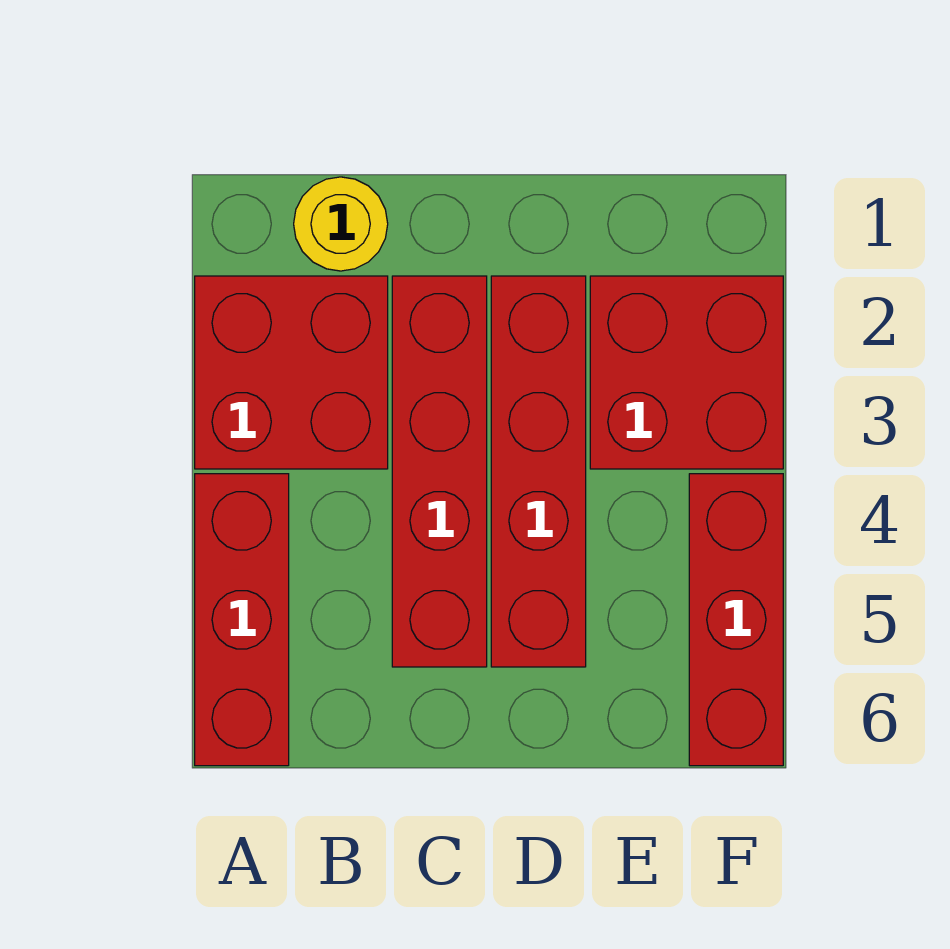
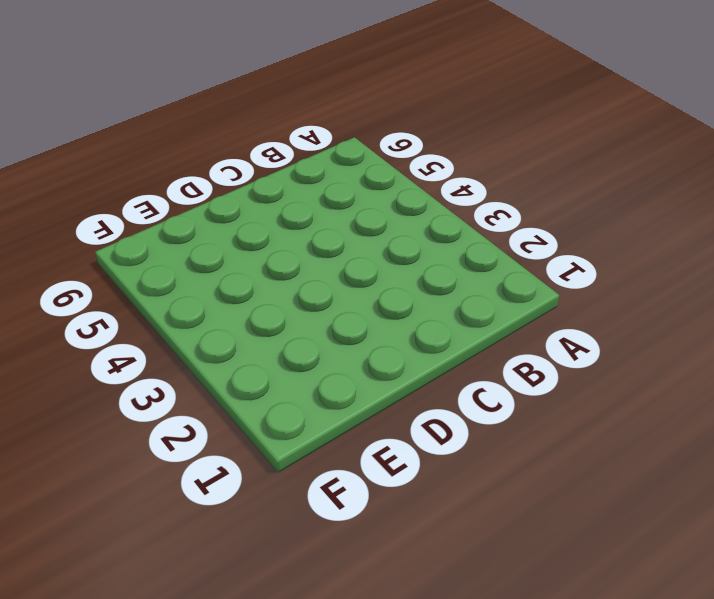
none -> red 2x2 brick [195,276,388,469]
none -> red 1x3 brick [195,474,289,766]

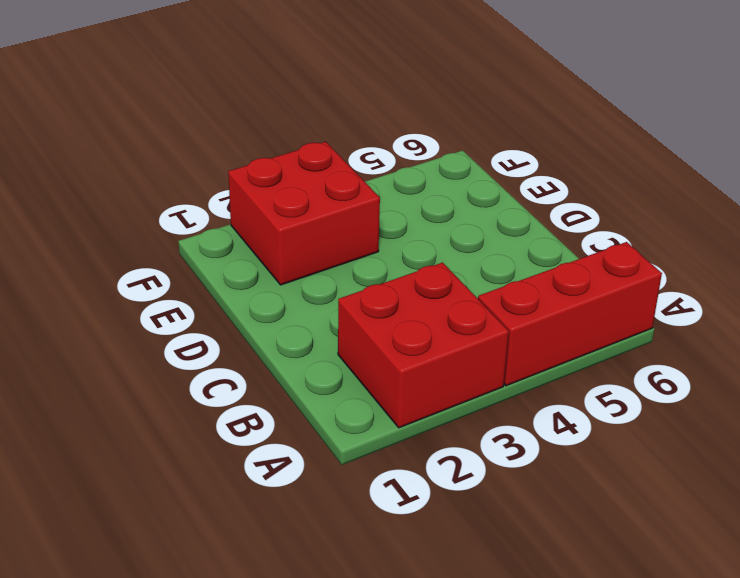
none -> yellow 1x1 round brick [294,177,388,271]
none -> red 1x4 brick [392,276,487,667]

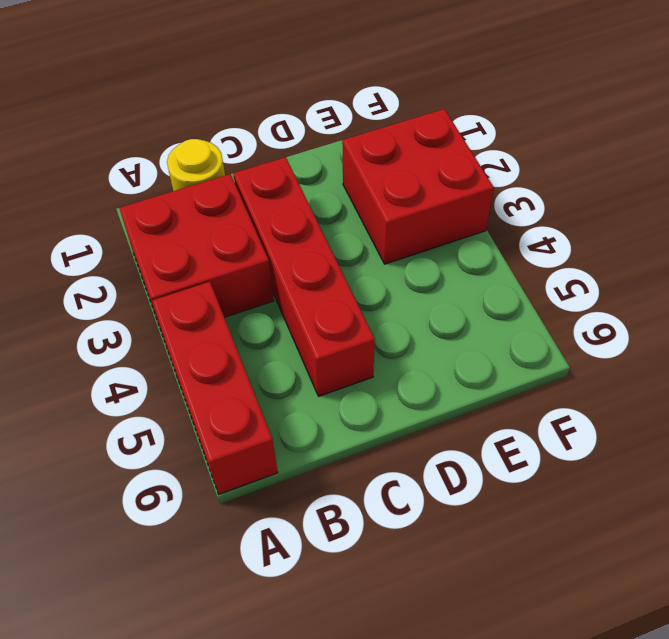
none -> red 1x4 brick [491,276,586,667]
none -> red 1x3 brick [689,474,783,766]

